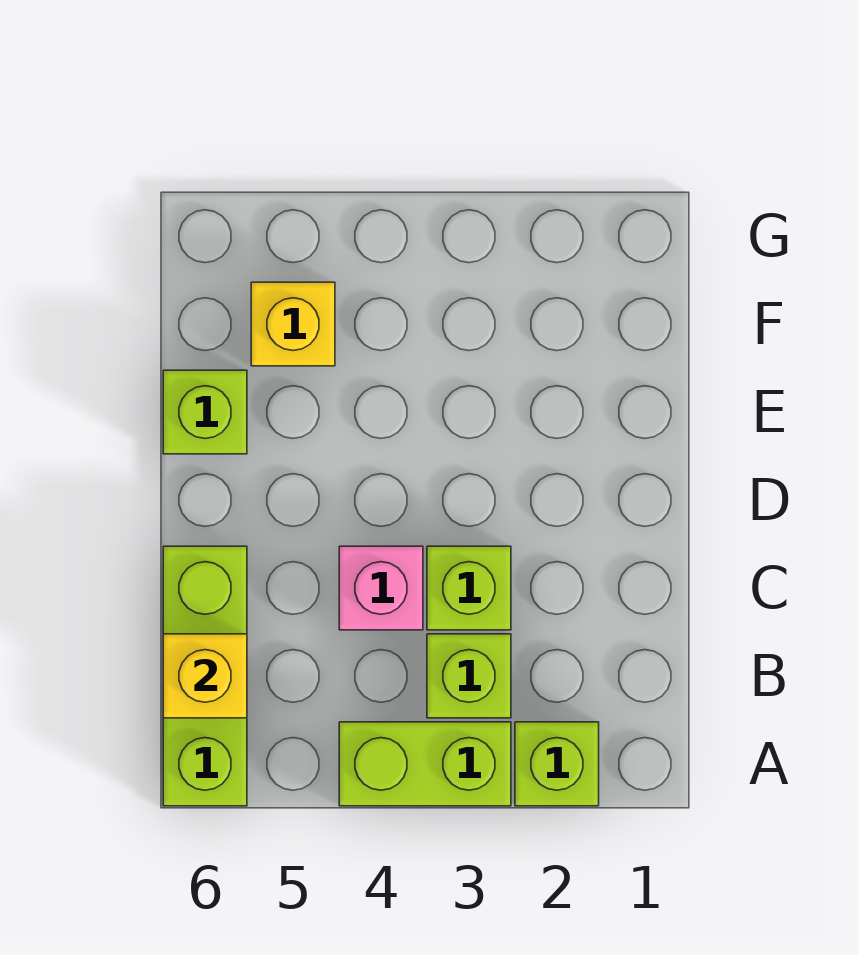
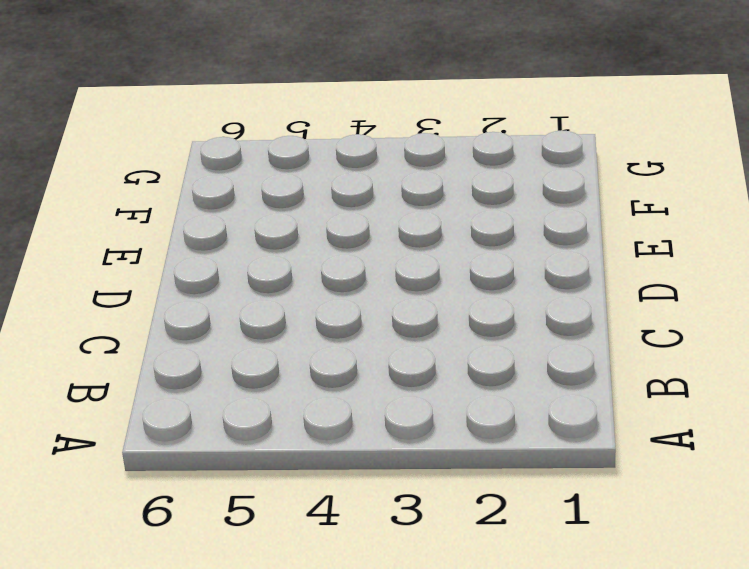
none -> lime 1x1 brick [515,722,599,806]
none -> lime 1x2 brick [339,722,511,806]

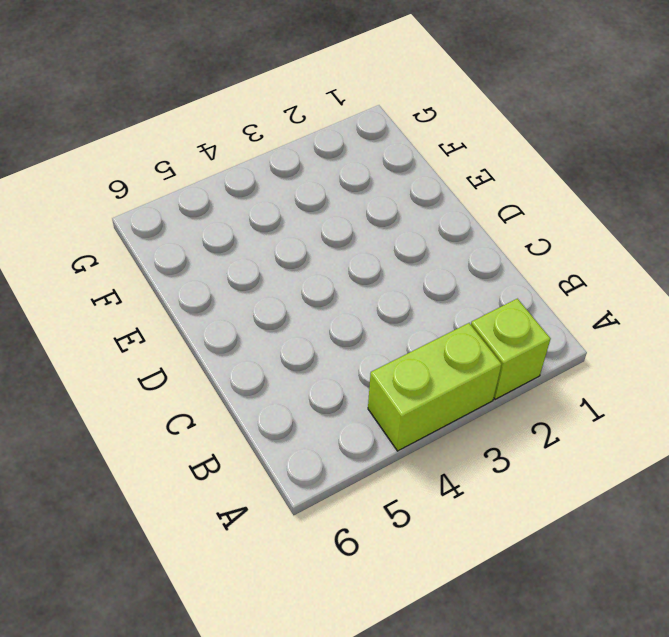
none -> lime 1x3 brick [163,546,247,806]
none -> lime 1x1 brick [427,634,511,718]

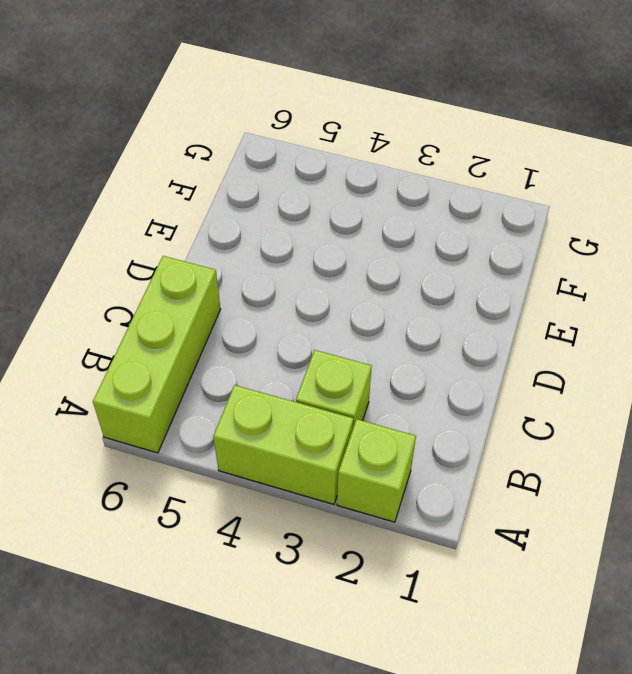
none -> lime 1x1 brick [427,546,511,630]
none -> pink 1x1 brick [339,546,423,630]

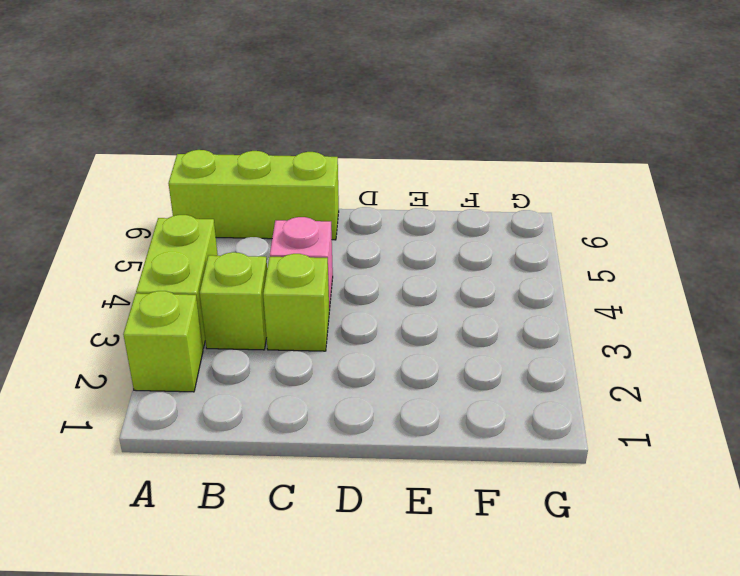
none -> lime 1x1 brick [163,370,247,454]
none -> yellow 1x1 brick [251,282,335,366]

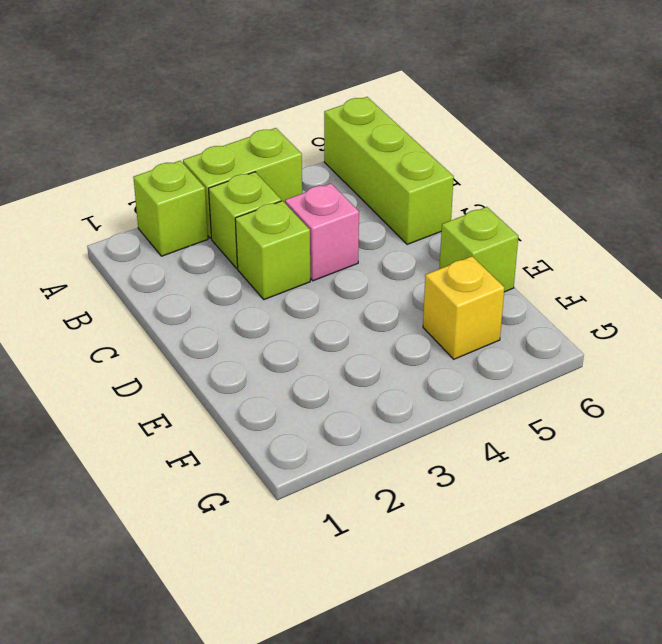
none -> yellow 1x1 brick [163,634,247,718]

